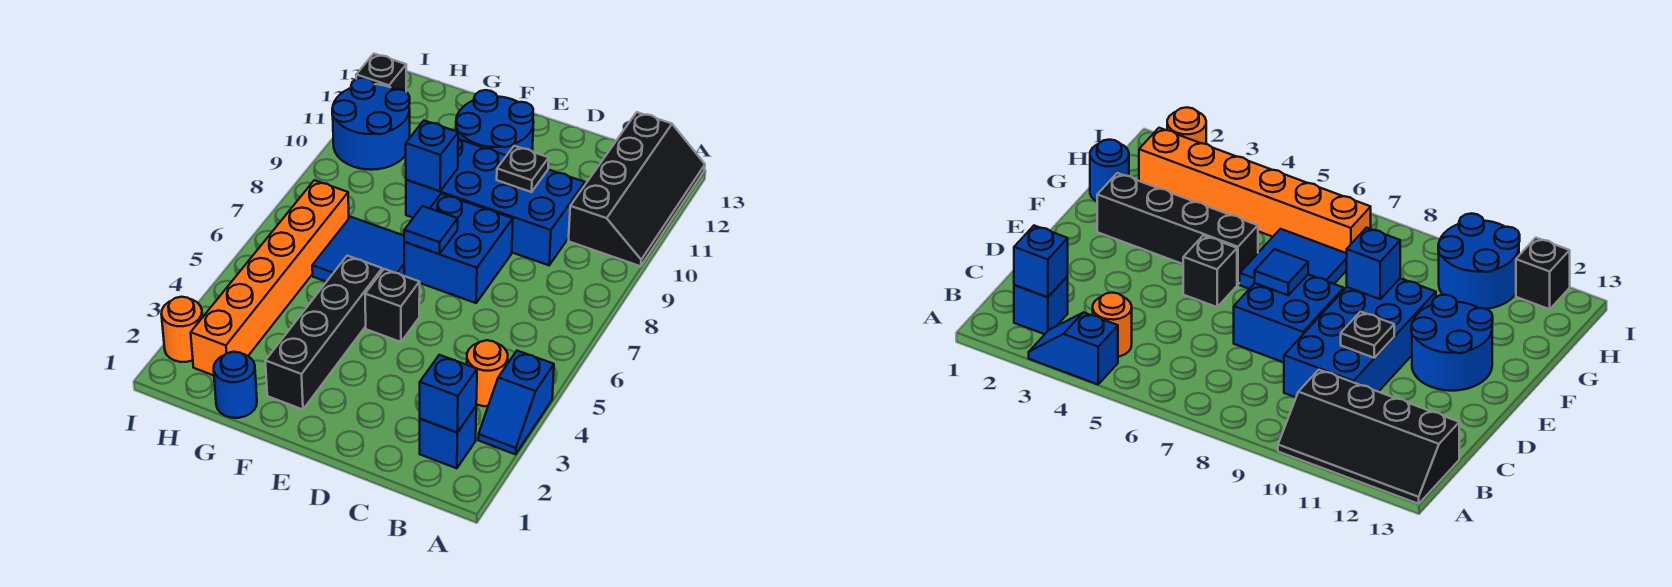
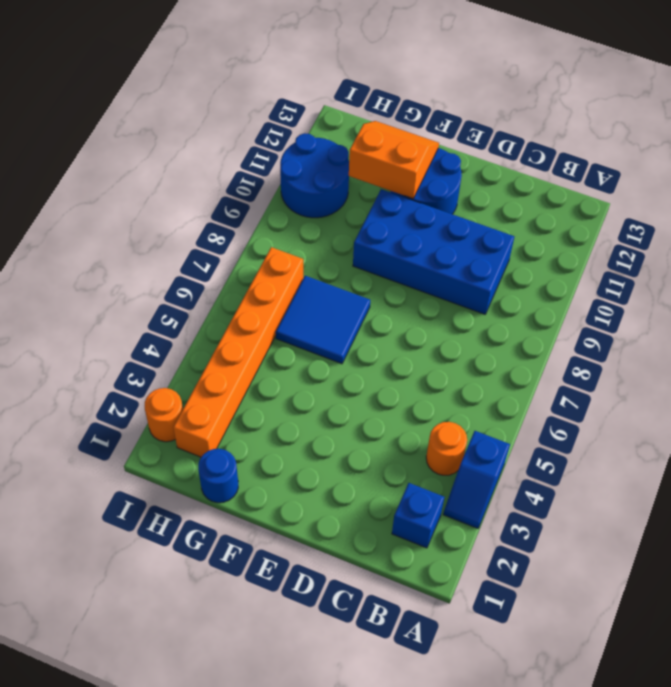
orange 2x2 slope [349,121,439,199] -> none
none -> black 2x4 slope [569,112,705,266]
none -> blue 2x2 brick [404,194,513,303]
none -> black 1x1 brick [365,269,420,342]

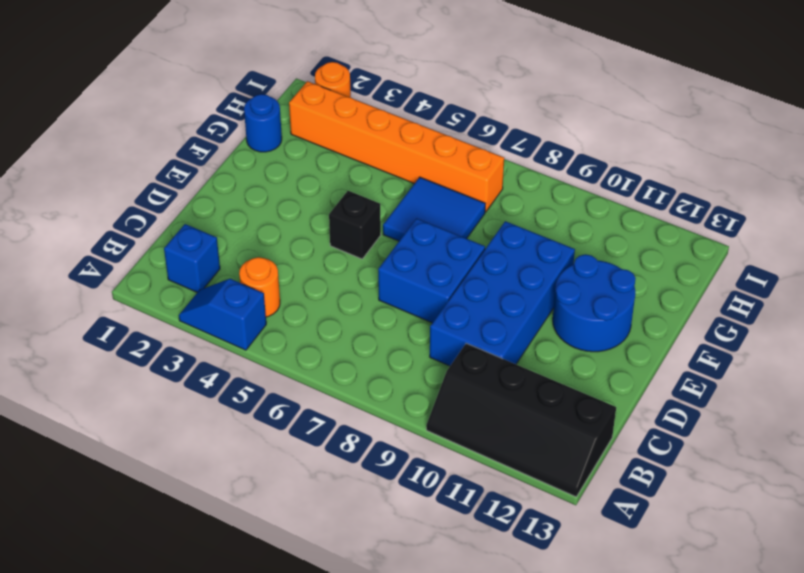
none -> black 1x4 brick [265,256,382,410]
none -> blue 2x2 round brick [332,78,410,170]
none -> black 1x1 brick [356,54,406,92]

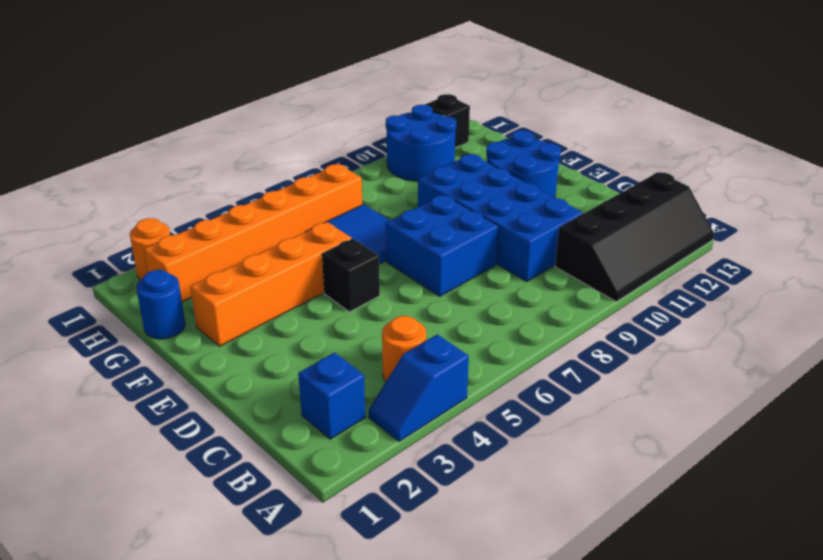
orange 1x4 brick [190,222,352,346] -> black 1x4 brick [265,256,382,410]
none -> blue 1x1 brick [420,355,477,432]
none -> black 1x1 plate [497,146,549,192]
none -> blue 1x1 tile [404,206,458,254]

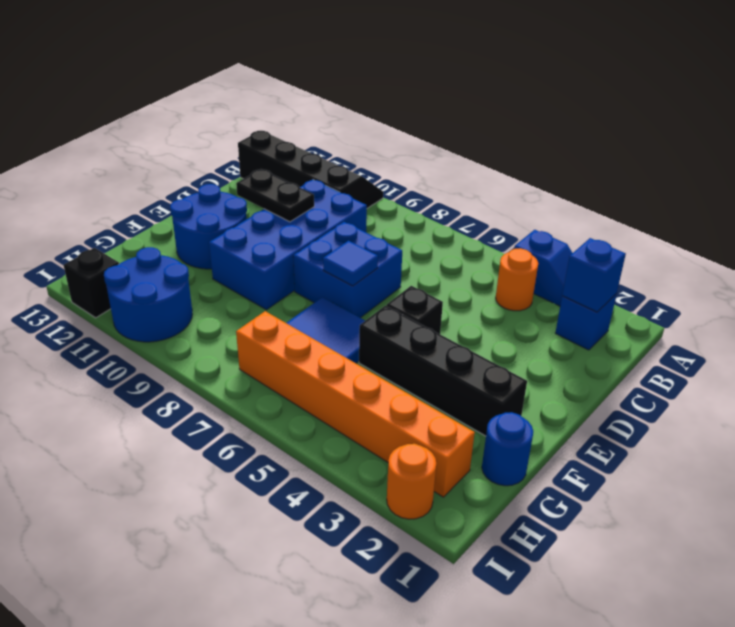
black 1x2 plate [236,169,314,222] -> black 1x1 plate [497,146,549,192]
none -> blue 1x1 brick [406,121,458,191]

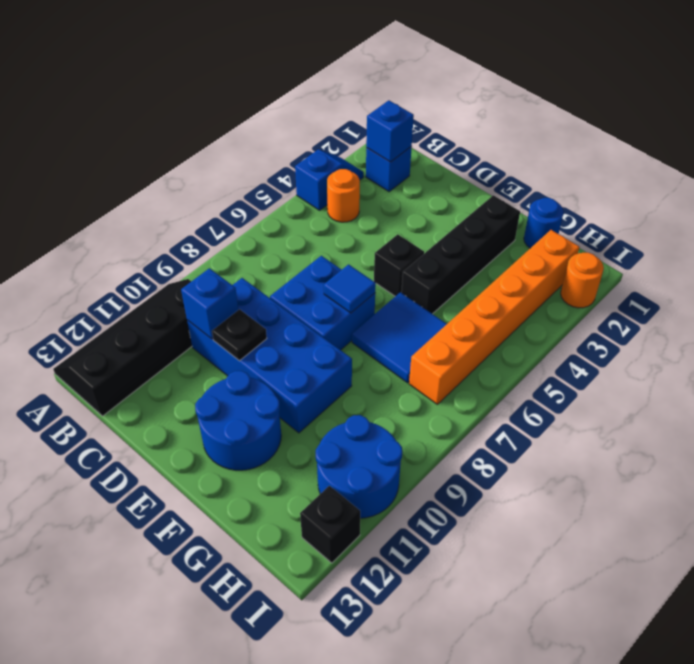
blue 1x1 brick [181,268,238,339] -> blue 1x1 brick moved to [406,121,458,191]

